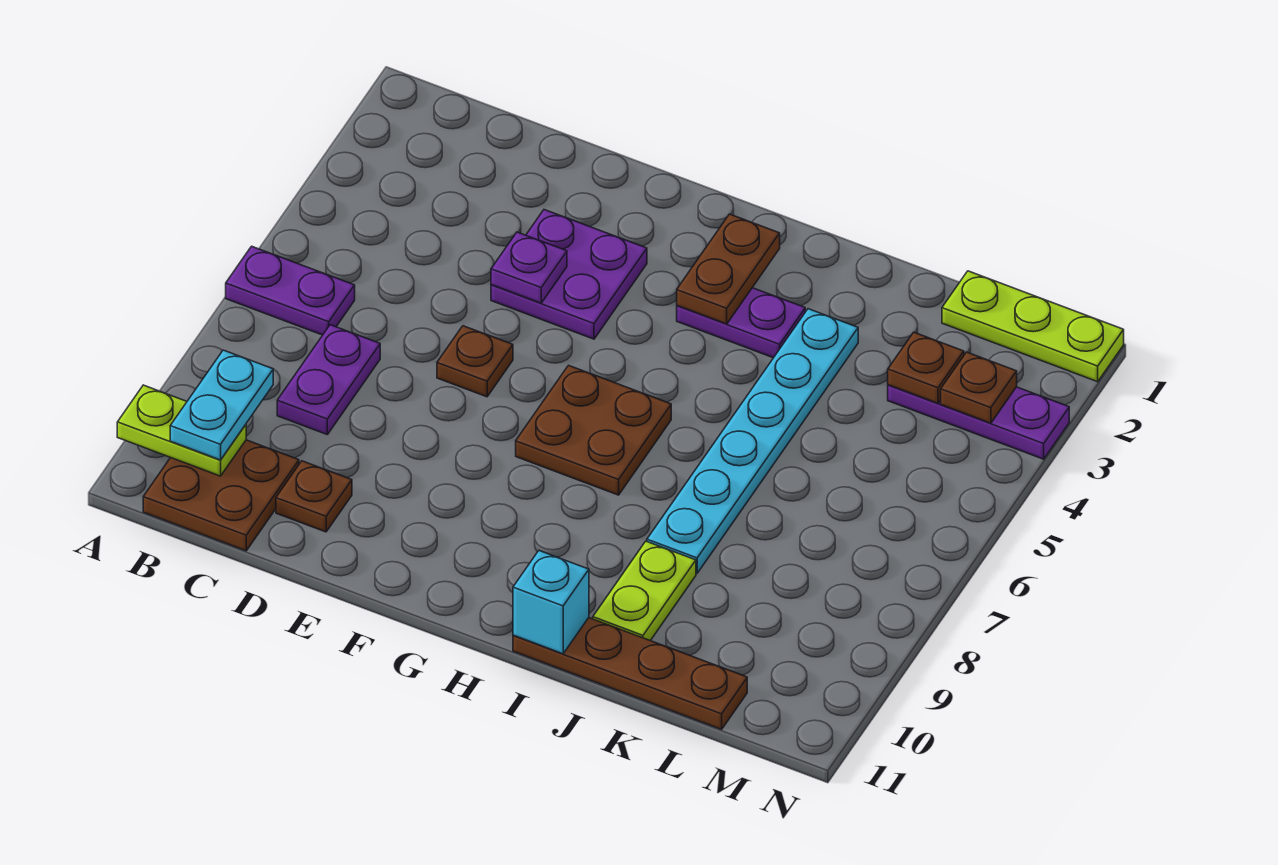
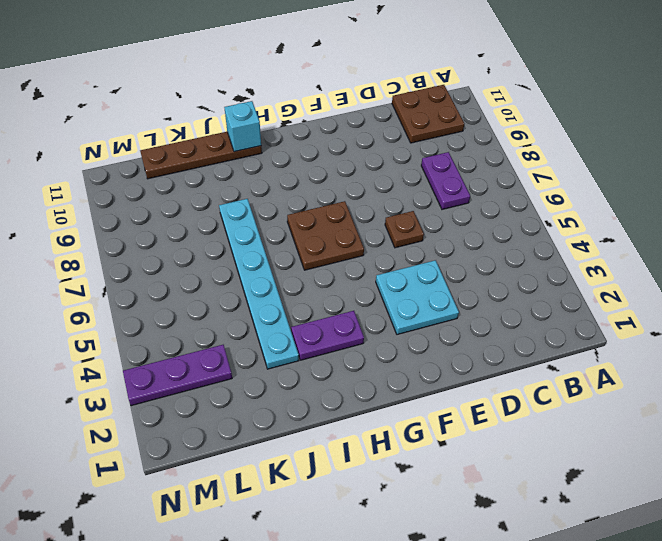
cyan 2x2 plate [376,260,459,335] -> purple 2x2 plate [491,210,647,339]
none -> purple 1x2 plate [226,246,355,335]
none -> brown 1x1 plate [276,461,352,532]
none -> lime 1x2 plate [593,541,696,641]

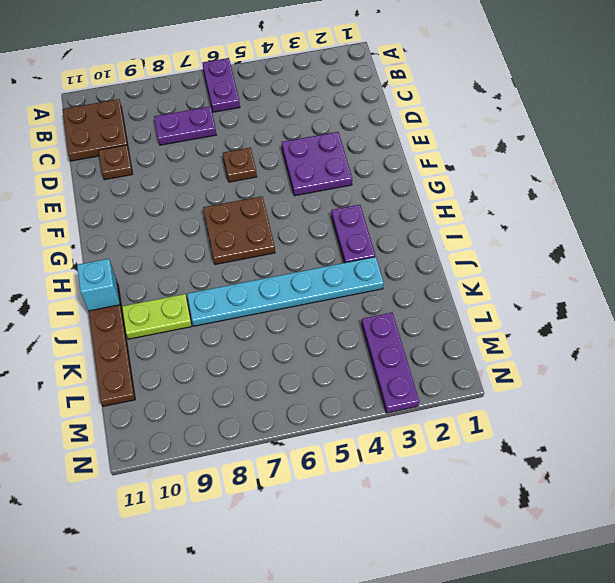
none -> lime 1x3 plate [942,271,1124,382]
none -> lime 1x2 plate [117,385,246,476]
none -> purple 1x1 plate [491,232,567,303]

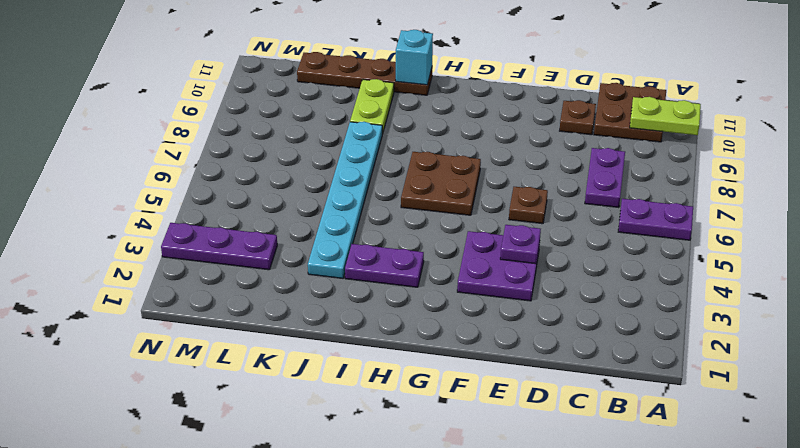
none -> lime 1x3 plate [942,271,1124,382]
none -> brown 1x2 plate [677,214,780,324]
none -> brown 1x1 plate [888,332,964,403]

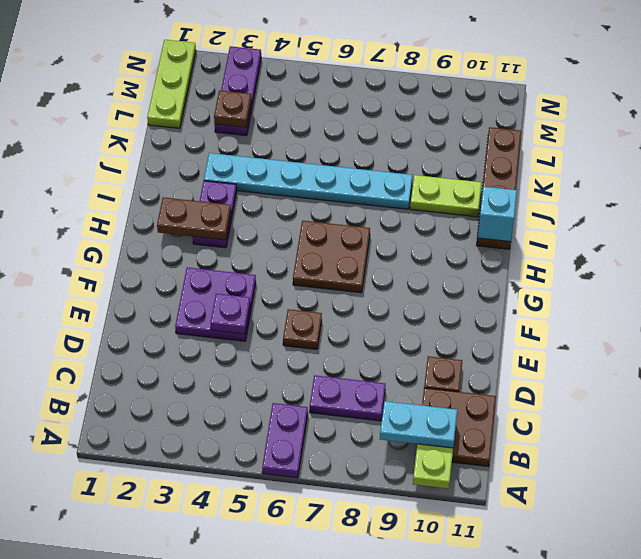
none -> brown 1x1 plate [941,352,1017,423]

